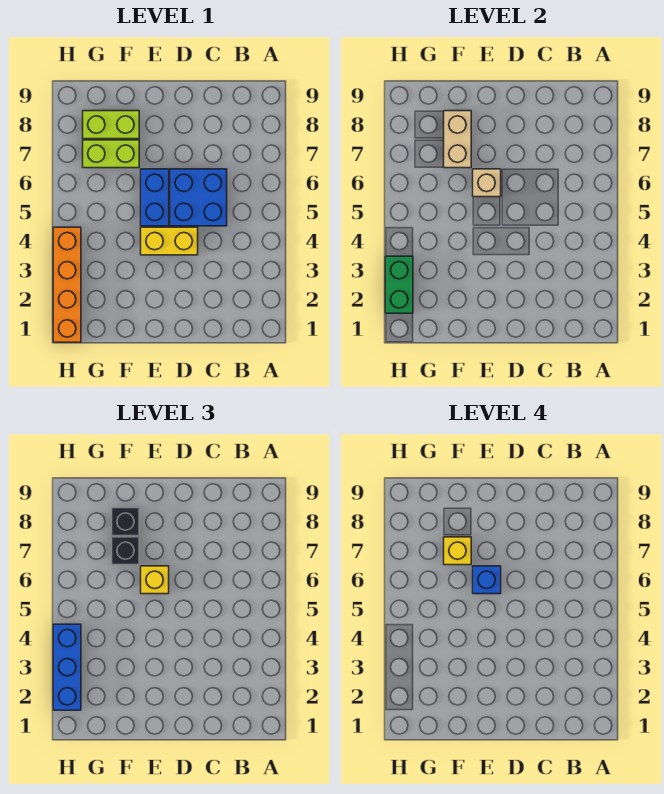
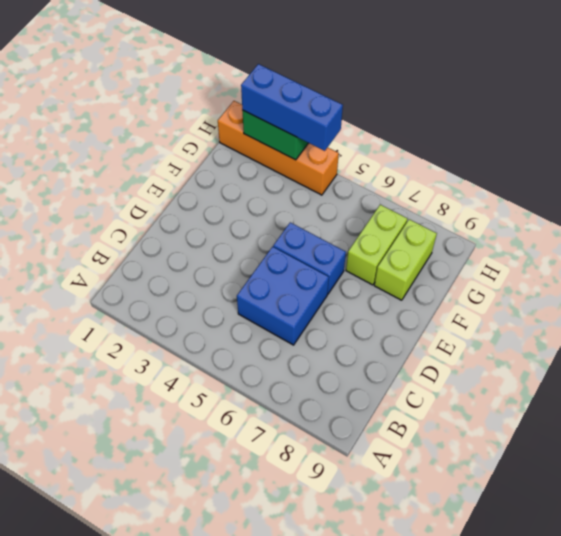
none -> yellow 1x2 brick [141,227,198,255]
none -> tan 1x1 brick [473,169,501,197]
none -> tan 1x2 brick [444,111,471,168]

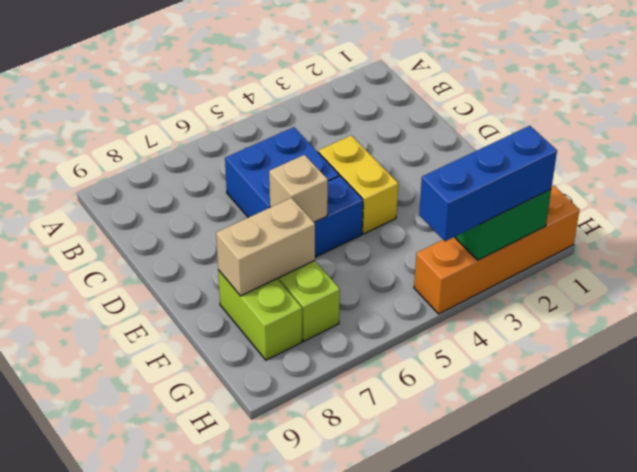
none -> yellow 1x1 brick [141,566,169,594]
none -> black 1x1 brick [112,537,139,565]
none -> black 1x1 brick [112,508,139,536]

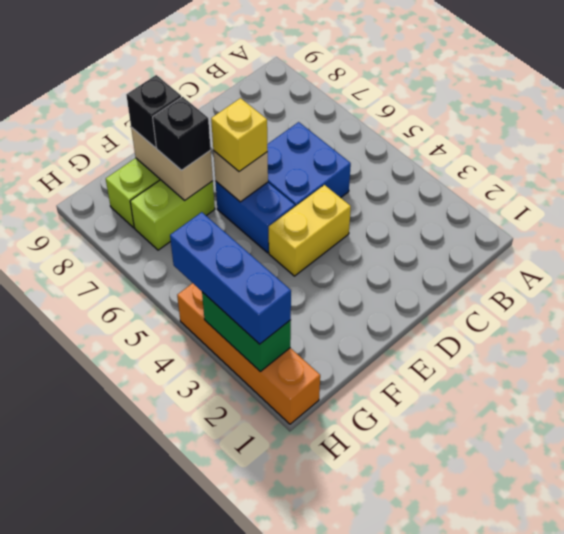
none -> blue 1x1 brick [473,566,501,594]
none -> yellow 1x1 brick [444,537,471,565]

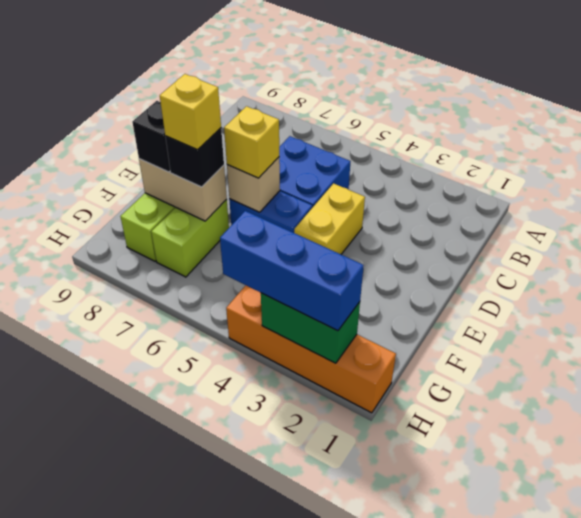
none -> blue 1x1 brick [473,566,501,594]

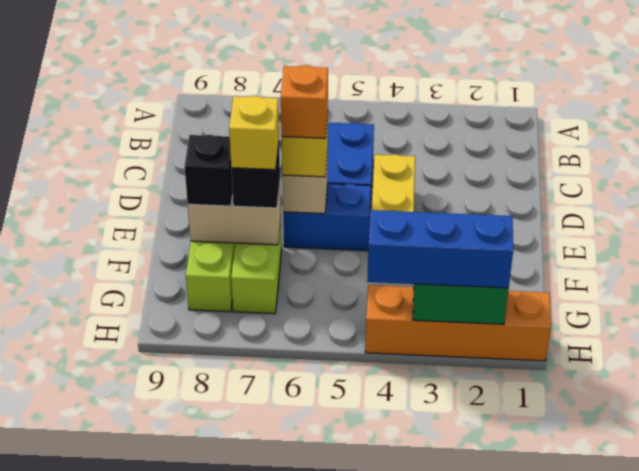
orange 1x1 brick [281,65,328,138] -> blue 1x1 brick [473,566,501,594]

